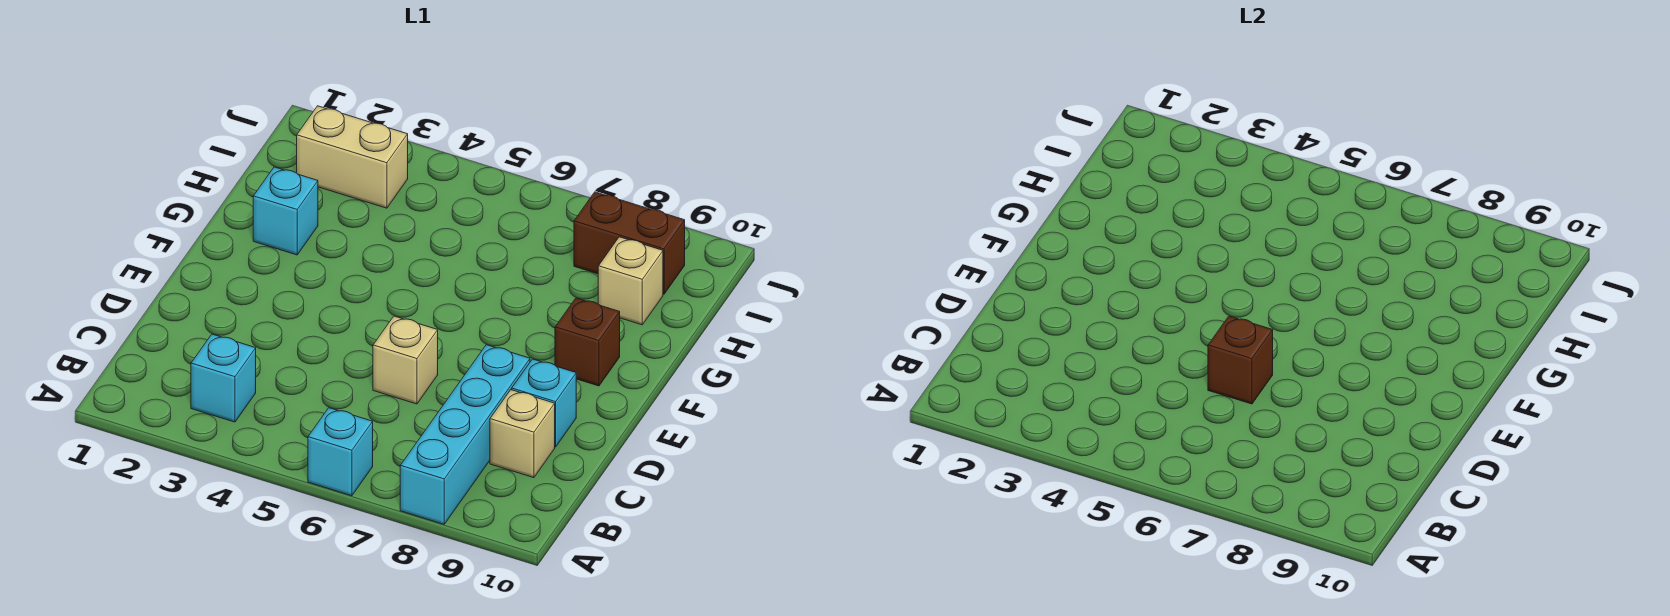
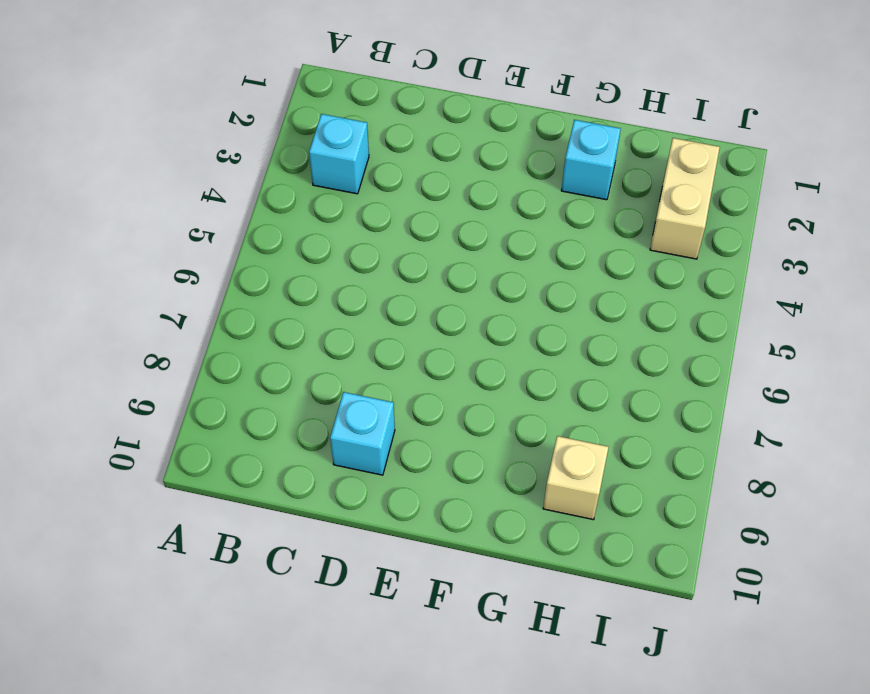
none -> cyan 1x1 brick [308,408,373,496]
none -> cyan 1x4 brick [400,345,530,524]
none -> tan 1x1 brick [490,390,555,478]

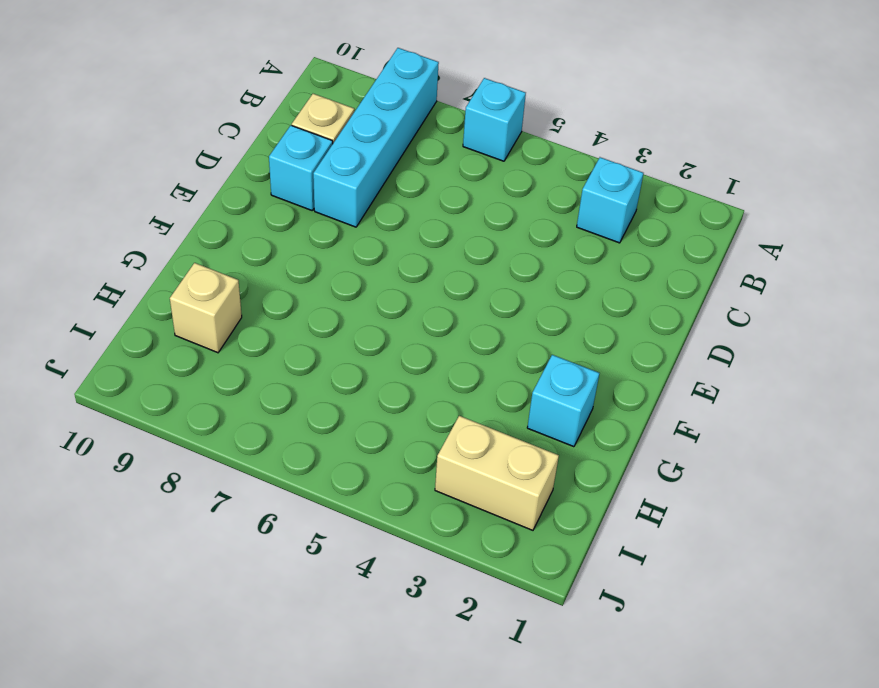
none -> tan 1x1 brick [373,316,438,404]
none -> brown 1x1 brick [555,298,620,386]
none -> brown 1x2 brick [574,192,685,294]

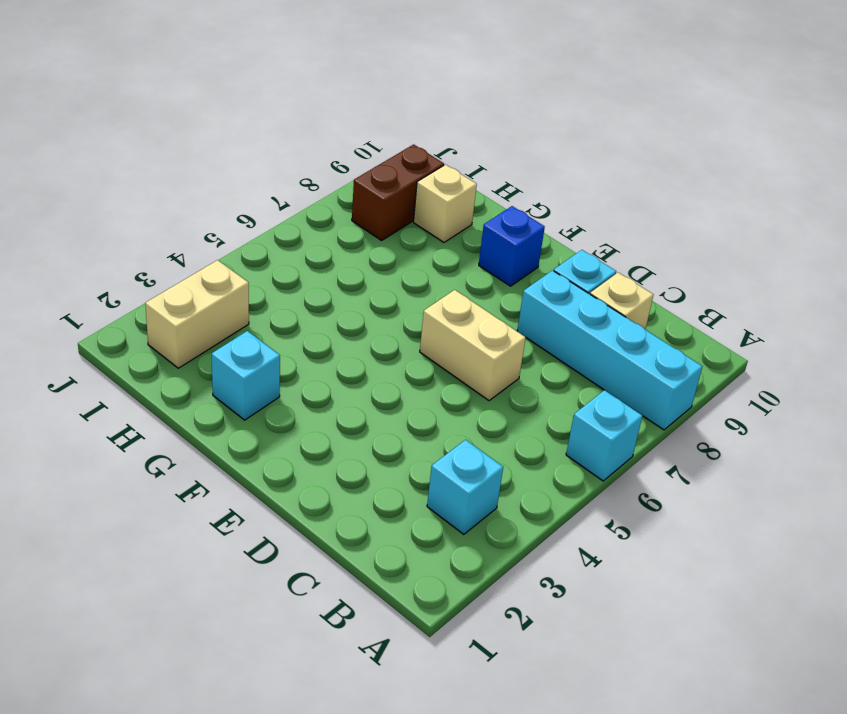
tan 1x2 brick [420,290,526,401] -> tan 1x1 brick [373,316,438,404]
blue 1x1 brick [479,206,545,286] -> brown 1x1 brick [555,298,620,386]
none -> brown 1x1 brick [1208,316,1273,404]

